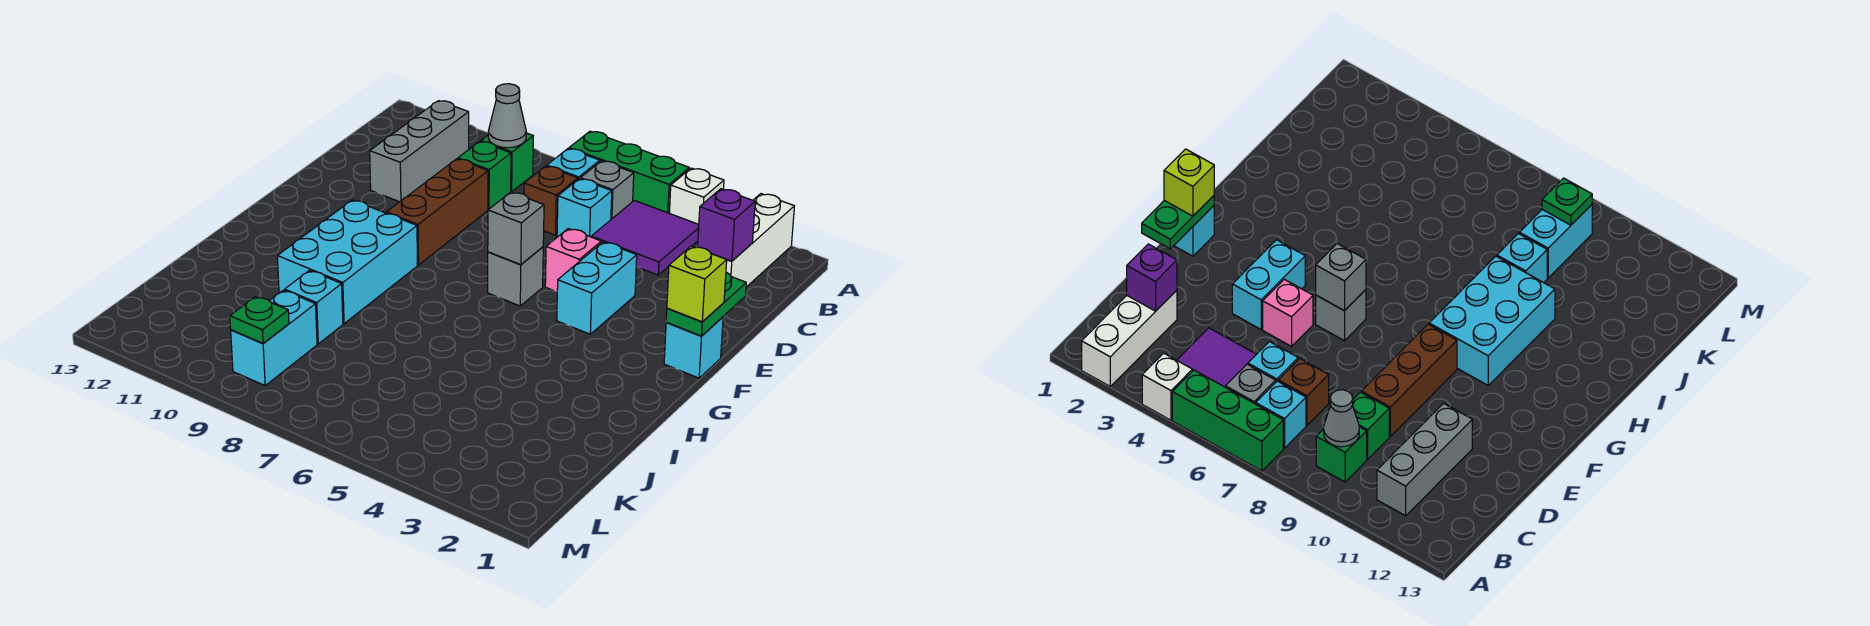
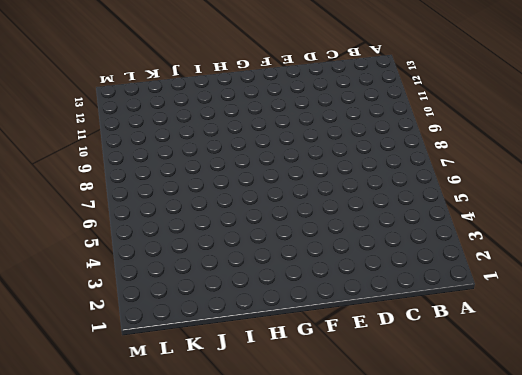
none -> white 1x3 brick [726,194,794,287]
none -> white 1x1 brick [669,168,724,224]
none -> green 1x3 brick [569,131,689,213]

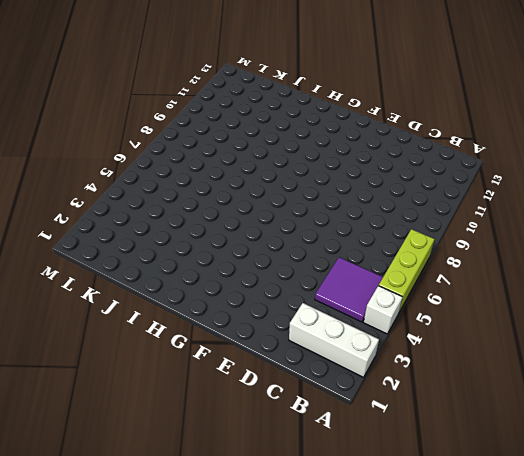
lime 1x3 brick [379,229,435,312] -> green 1x3 brick [569,131,689,213]
none -> grey 1x1 brick [580,161,634,219]
none -> cyan 1x1 brick [547,149,600,179]
none -> green 1x1 brick [481,133,533,192]

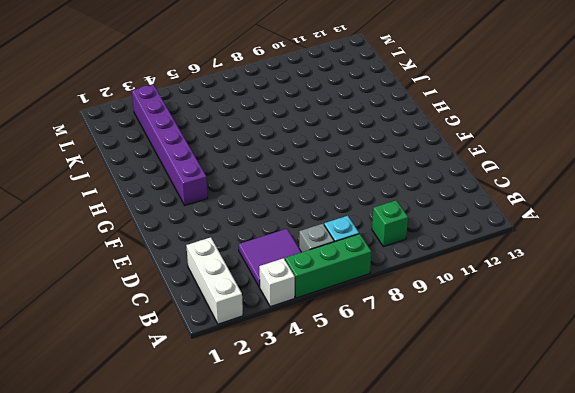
purple 1x6 brick [132,85,208,205] -> none
none -> grey 1x3 brick [370,101,469,202]
none -> cyan 1x1 brick [557,179,612,237]
none -> brown 1x1 brick [524,166,578,235]

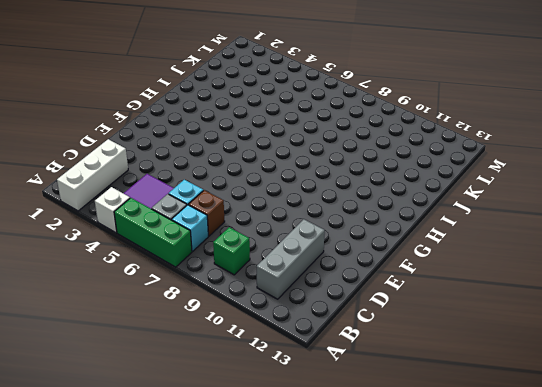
none -> green 1x1 brick [458,141,511,210]
none -> brown 1x3 brick [386,159,488,265]
none -> cyan 1x2 brick [557,242,637,334]

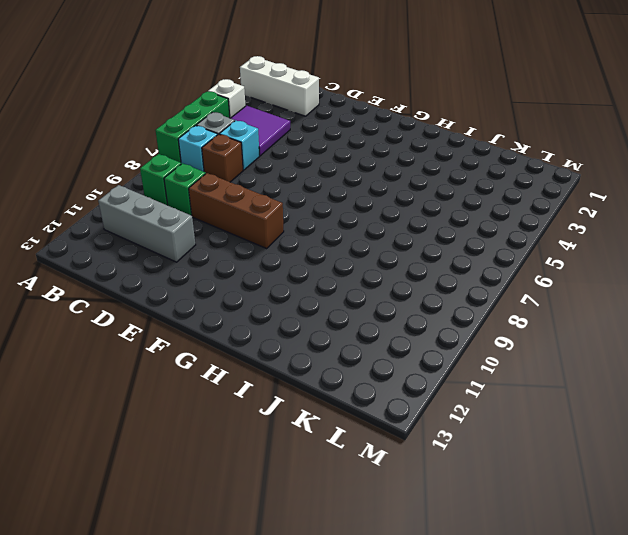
none -> cyan 1x2 brick [557,242,637,334]
none -> pink 1x1 brick [545,228,601,291]
none -> cyan 1x1 brick [664,317,723,378]

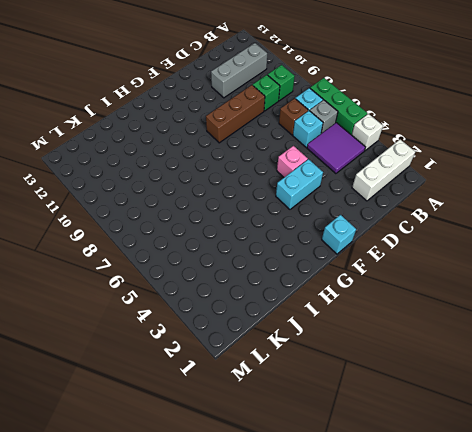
none -> grey 1x1 brick [488,247,543,306]
none -> cyan 2x3 brick [277,200,417,324]
none -> cyan 1x1 brick [285,270,343,344]

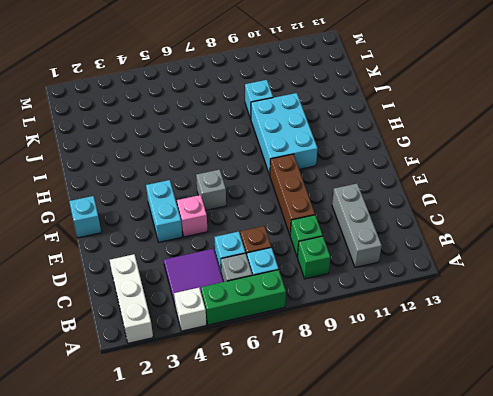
none -> cyan 1x2 brick [231,290,317,386]
none -> grey 1x1 cone [488,84,526,148]
none -> purple 1x1 brick [698,189,755,261]

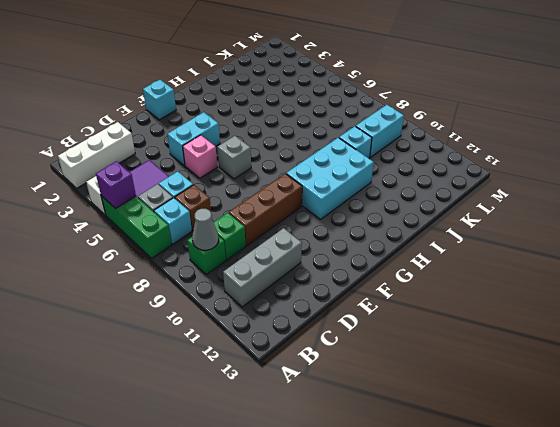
purple 1x1 brick [96,161,136,209] -> purple 1x1 brick moved to [698,189,755,261]
none -> green 1x2 plate [666,272,746,336]
none -> grey 1x1 brick [488,192,544,265]
none -> green 1x1 plate [230,296,289,343]

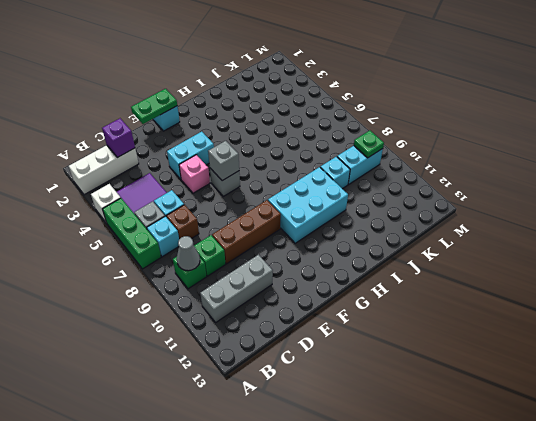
none -> lime 1x1 brick [667,246,727,322]

